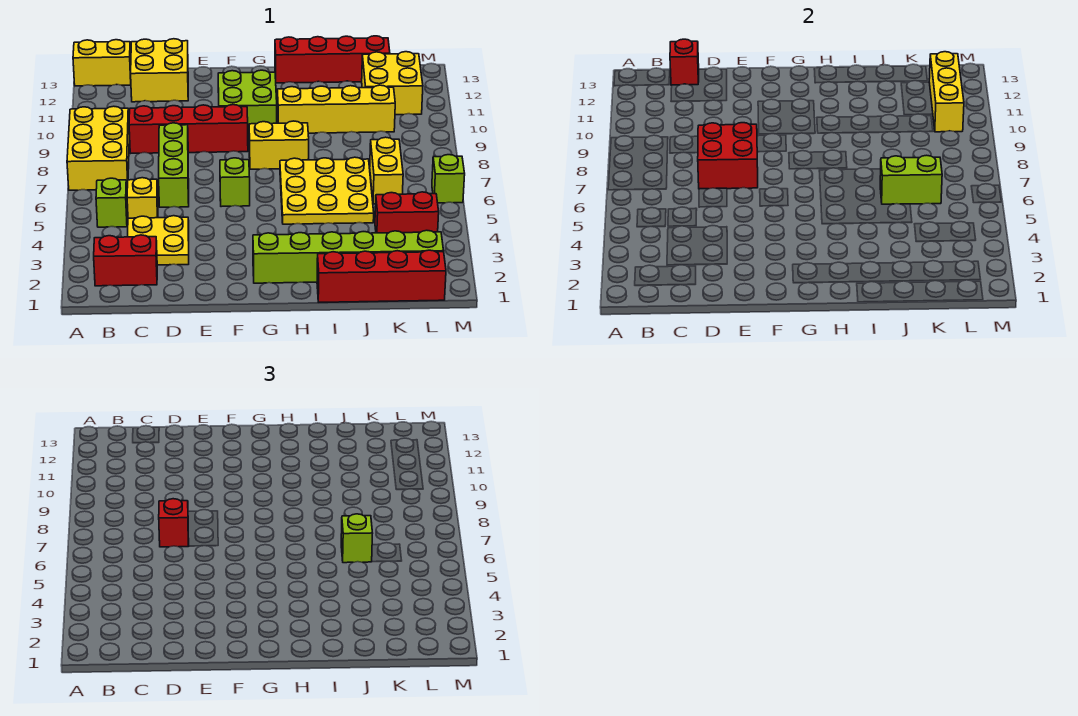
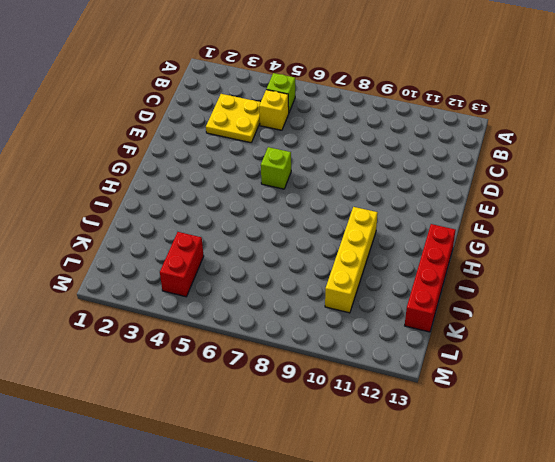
none -> yellow 2x3 brick [67,106,129,190]
none -> yellow 1x2 brick [73,40,131,86]
none -> red 1x2 brick [94,235,157,286]

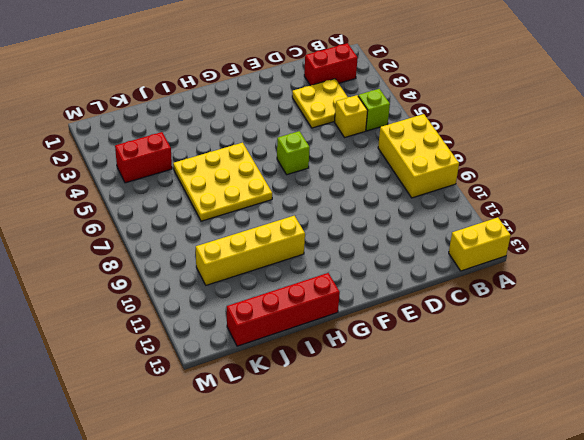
none -> red 1x4 brick [129,105,248,153]
none -> yellow 2x2 brick [131,39,188,102]
none -> lime 1x3 brick [159,123,189,207]

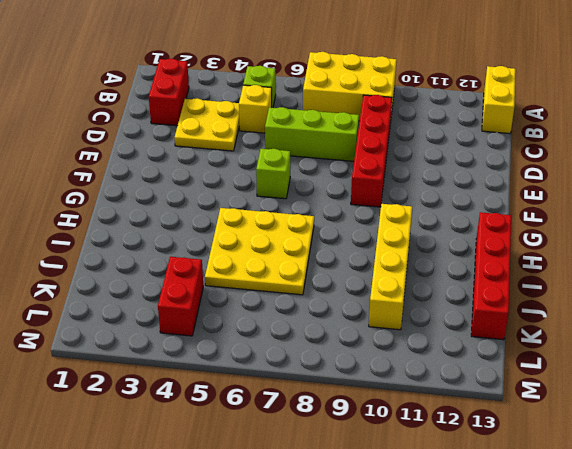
none -> yellow 2x2 brick [131,39,188,102]
none -> lime 2x2 brick [218,70,277,134]
none -> lime 1x6 brick [253,230,444,283]

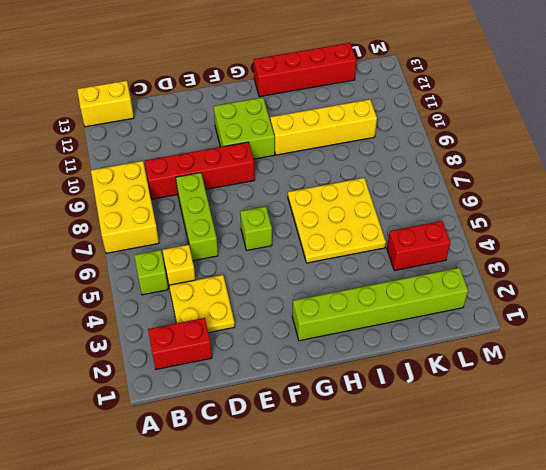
none -> yellow 2x2 brick [131,39,188,102]
none -> yellow 1x2 brick [249,121,309,169]
none -> red 1x4 brick [317,250,446,302]

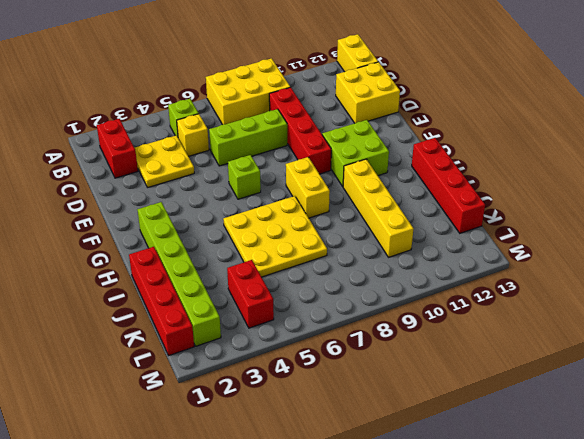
none -> yellow 1x2 brick [370,137,403,204]
none -> yellow 2x2 brick [362,52,423,115]
none -> lime 1x1 brick [432,155,465,203]

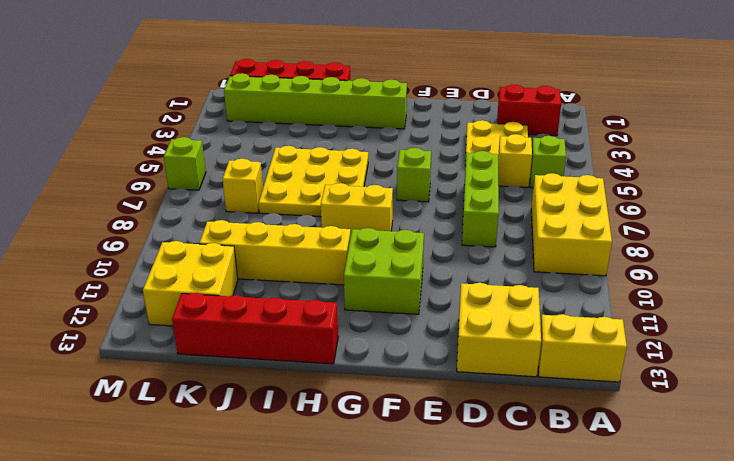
yellow 1x1 brick [223,159,263,213] -> yellow 1x2 brick [370,137,403,204]
none -> red 1x4 brick [129,105,248,153]
none -> red 1x2 brick [375,192,439,233]
none -> red 1x1 brick [670,39,699,85]

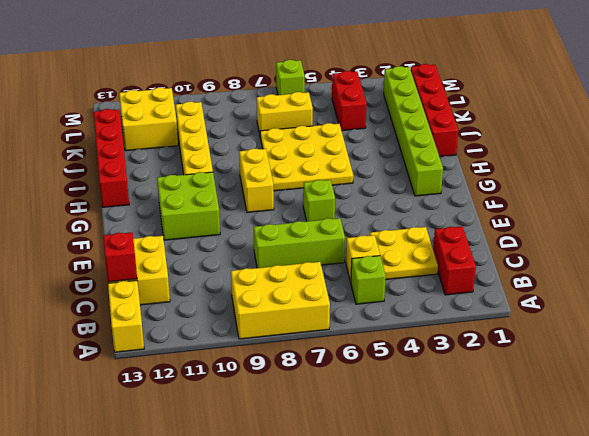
none -> red 1x4 brick [129,105,248,153]
none -> red 2x2 brick [698,123,758,189]
none -> lime 1x2 brick [880,155,942,204]

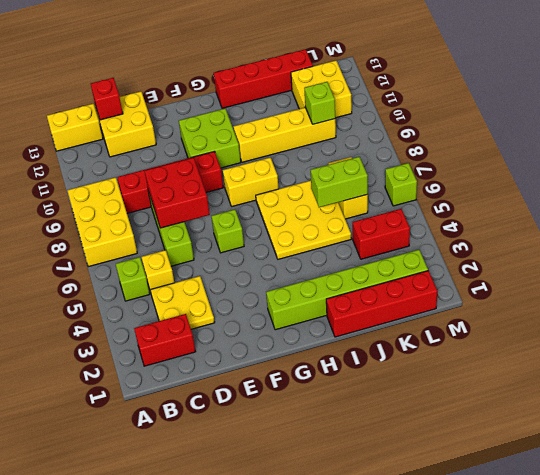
lime 1x1 brick [304,82,335,124] -> lime 1x1 brick moved to [341,514,373,563]
none -> yellow 1x3 brick [929,52,964,132]
none -> red 1x1 brick [159,499,189,547]

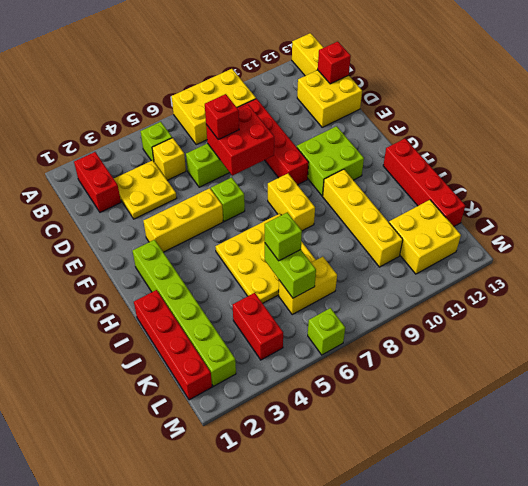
yellow 1x3 brick [143,188,223,252] -> yellow 1x3 brick moved to [929,52,964,132]

